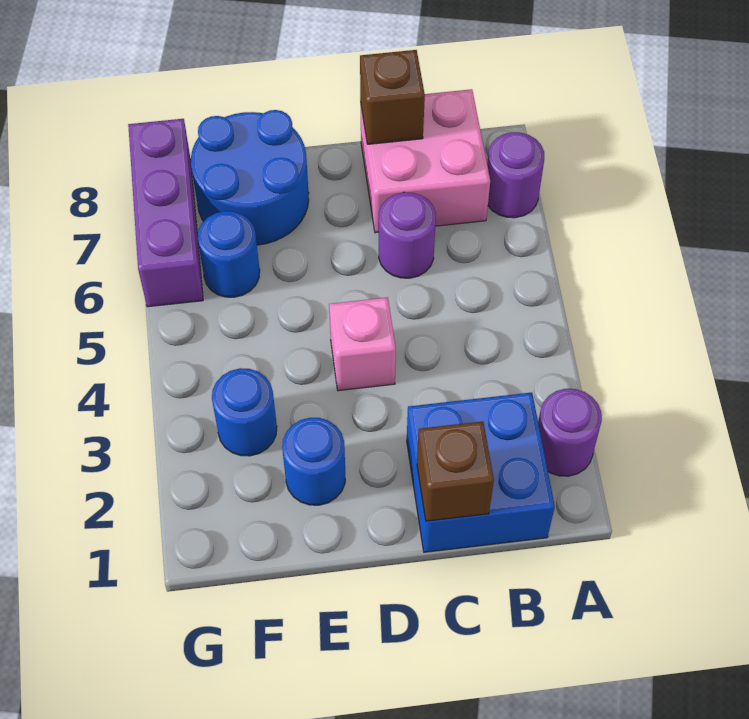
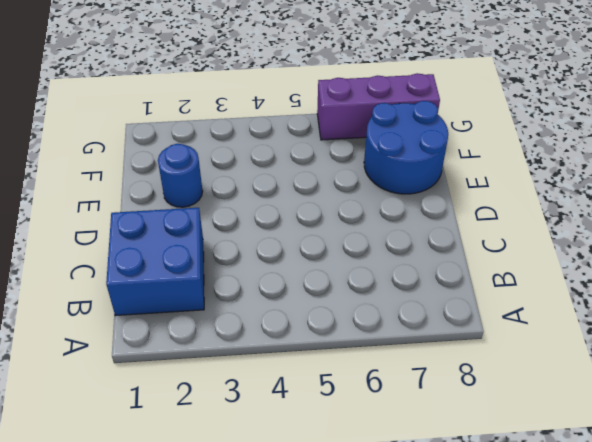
none -> purple 1x1 round brick [538,389,602,476]
none -> purple 1x1 round brick [487,132,544,218]
none -> pink 2x2 brick [360,89,490,233]

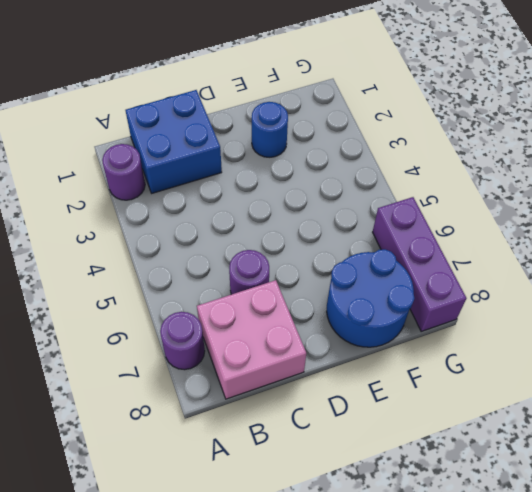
none -> pink 1x1 brick [329,297,396,391]
none -> blue 1x1 round brick [212,368,277,456]
none -> blue 1x1 round brick [198,211,260,297]

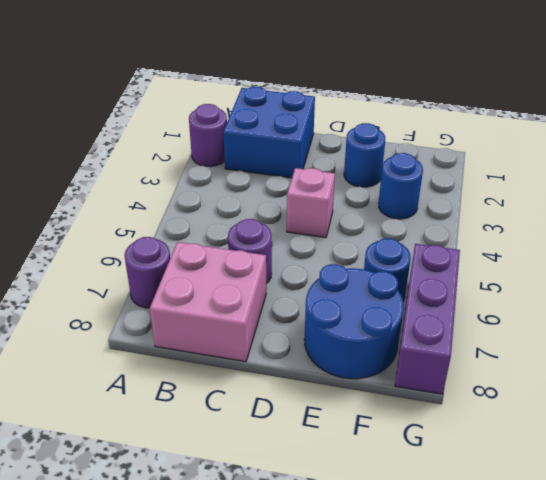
none -> brown 1x1 brick [417,421,494,521]
none -> brown 1x1 brick [360,50,425,144]

